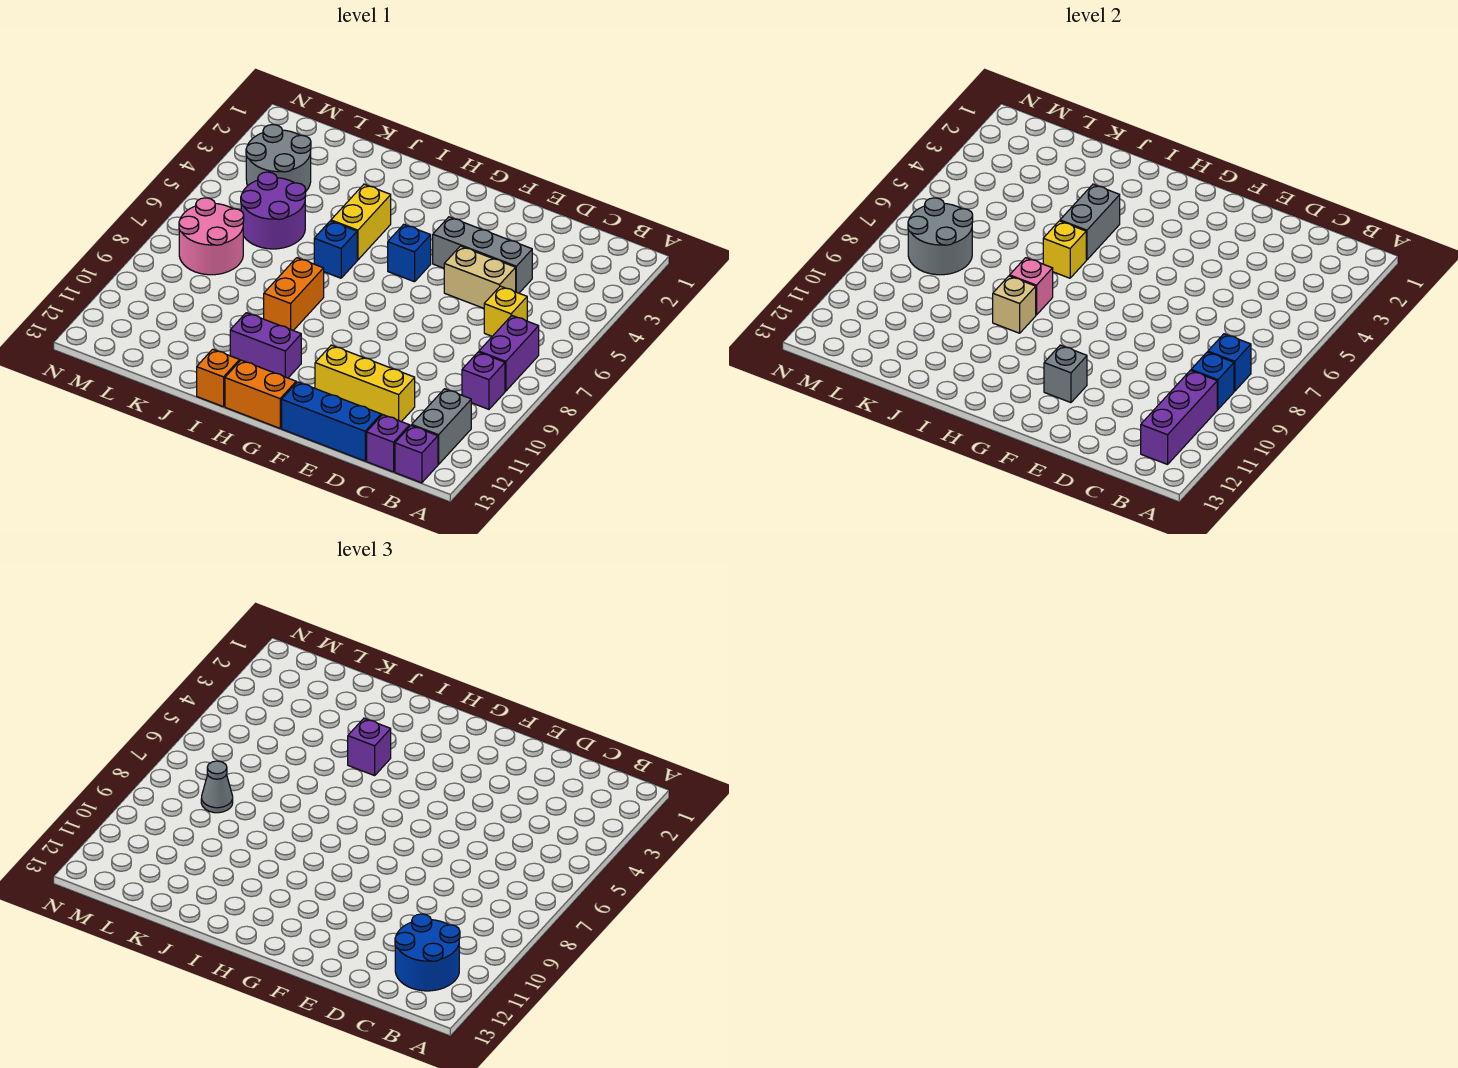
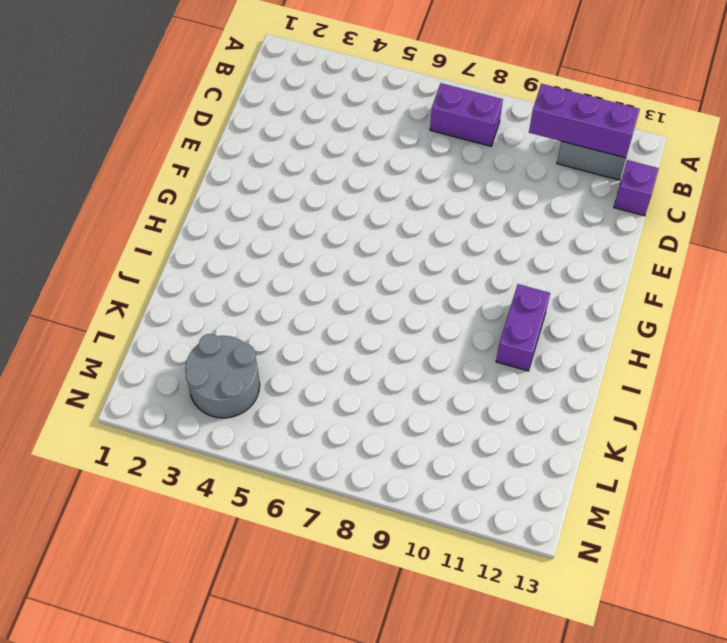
none -> purple 1x1 brick [462,352,505,409]
none -> purple 1x1 brick [395,425,438,483]
none -> yellow 1x1 brick [484,286,527,336]
none -> grey 1x3 brick [433,217,532,293]

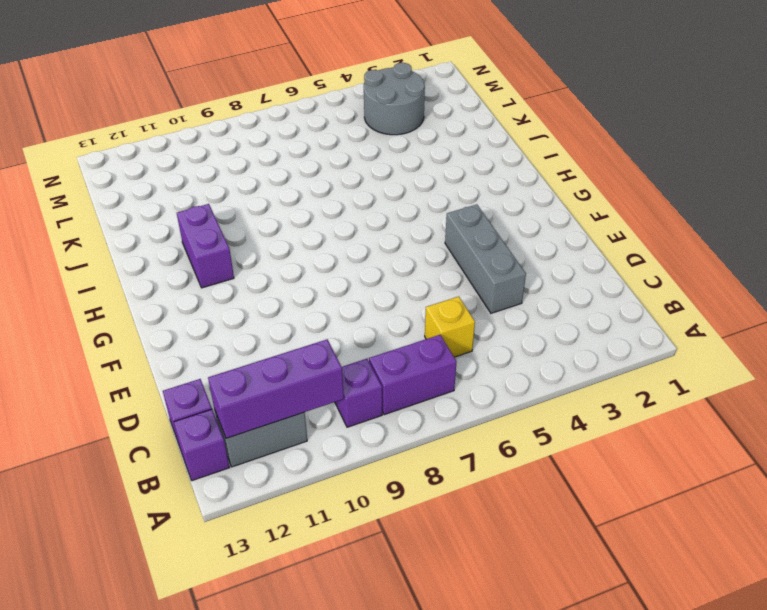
none -> tan 1x2 brick [444,246,516,308]
none -> yellow 1x3 brick [315,345,415,422]
none -> blue 1x3 brick [282,382,381,461]
none -> blue 1x1 brick [388,224,431,282]

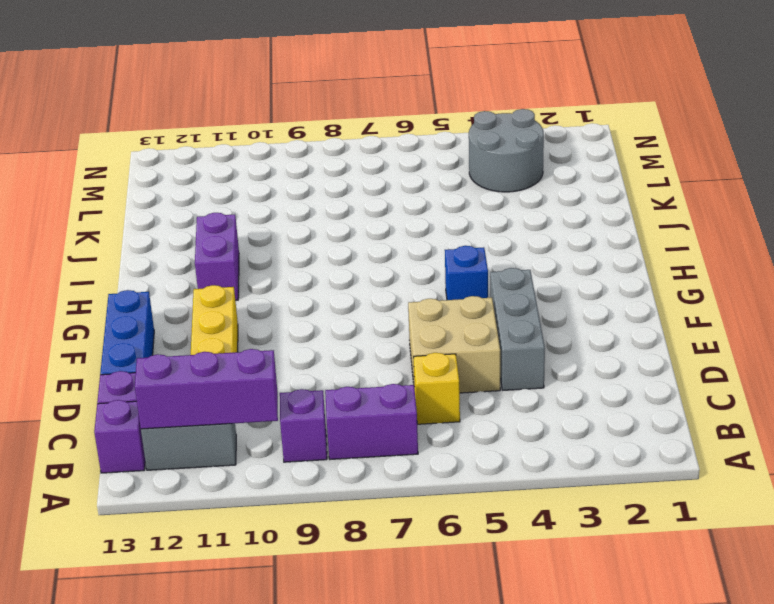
tan 2x2 brick [408,296,500,393] -> tan 1x2 brick [444,246,516,308]
none -> orange 1x2 brick [225,360,296,428]
none -> yellow 1x2 brick [331,184,391,260]
none -> blue 1x1 brick [314,221,357,278]
none -> orange 1x2 brick [264,258,324,330]

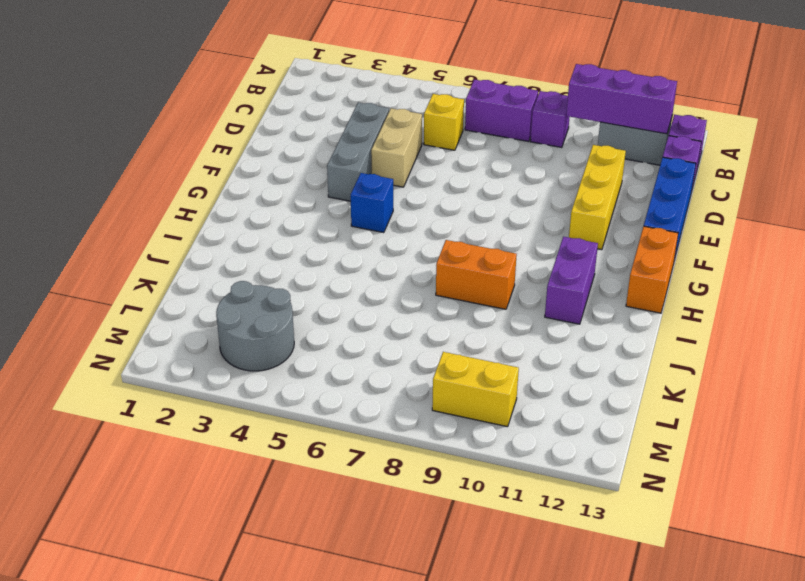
yellow 1x2 brick [432,352,519,427] -> yellow 1x2 brick moved to [331,184,391,260]
none -> blue 1x1 brick [314,221,357,278]
none -> orange 1x1 brick [197,349,240,407]
none -> purple 2x2 round brick [241,172,306,249]
none -> pink 2x2 round brick [179,198,244,275]

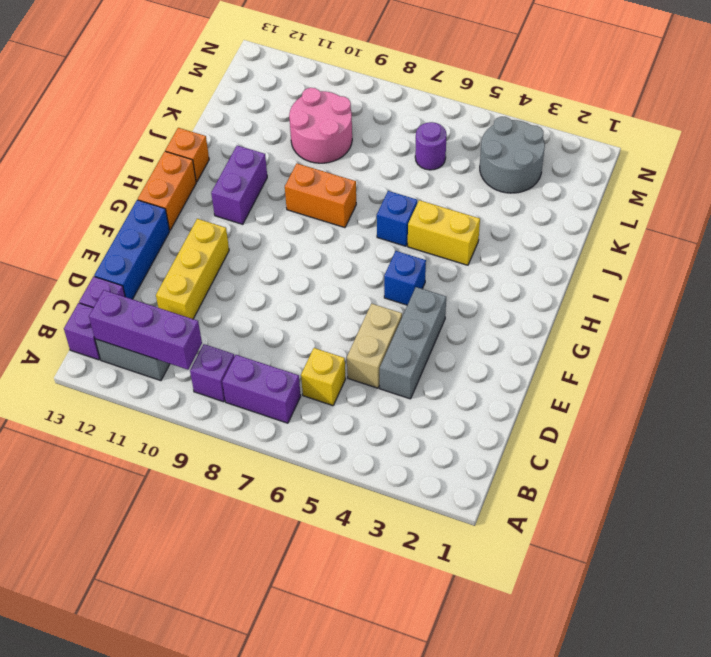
pink 2x2 round brick [289,88,352,163] -> pink 2x2 round brick moved to [179,198,244,275]
purple 1x1 round brick [415,122,447,170] -> purple 2x2 round brick [241,172,306,249]
none -> blue 1x1 brick [1208,334,1251,391]
none -> blue 1x1 brick [1191,352,1234,409]
none -> grey 1x1 brick [1044,345,1087,403]
none -> grey 1x2 brick [1060,184,1120,260]

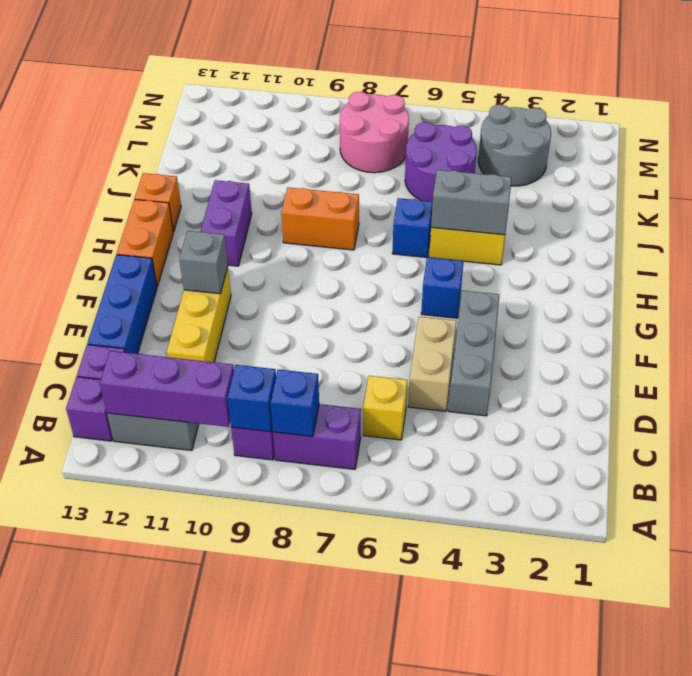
none -> yellow 1x1 brick [1043,221,1086,278]
none -> pink 1x1 brick [1010,258,1053,315]
none -> tan 1x1 brick [993,276,1036,333]
none -> grey 2x2 round brick [908,198,973,275]

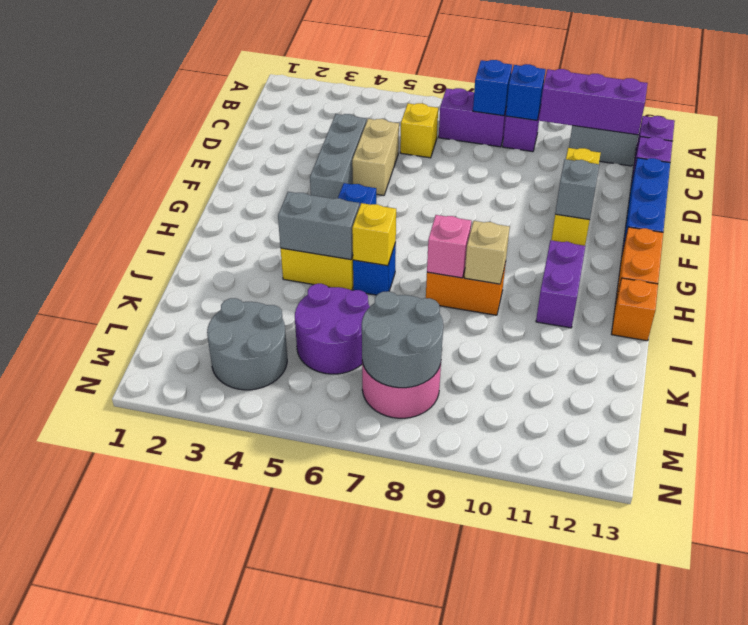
none -> blue 2x2 round brick [395,914,460,991]
none -> purple 1x1 brick [348,718,391,776]
none -> grey 1x1 cone [201,761,233,813]

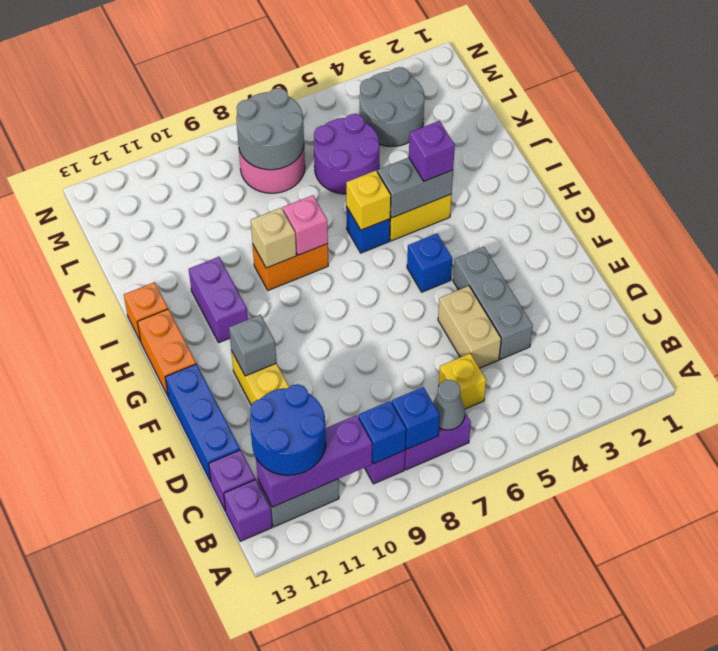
grey 1x1 cone [433,380,465,430] -> grey 1x1 cone moved to [201,761,233,813]

